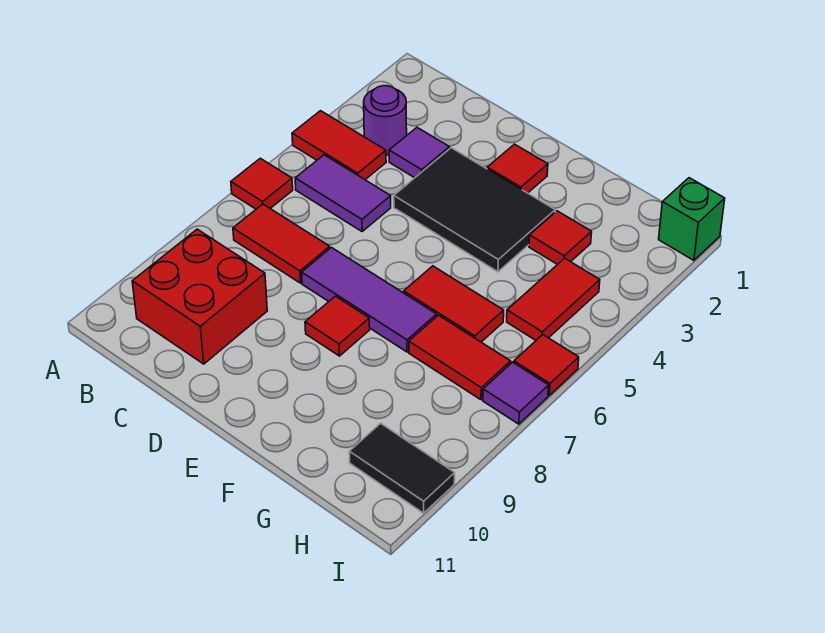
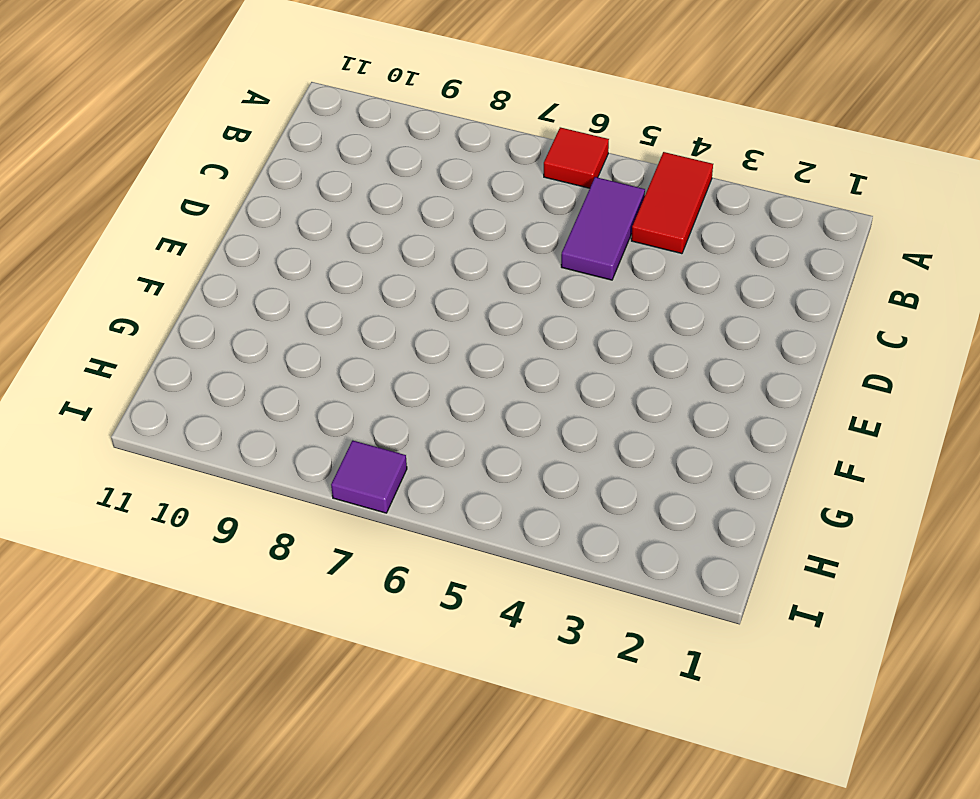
none -> purple 1x1 round brick [364,86,407,155]
none -> red 1x2 tile [233,204,330,283]
none -> red 2x2 brick [132,229,267,364]

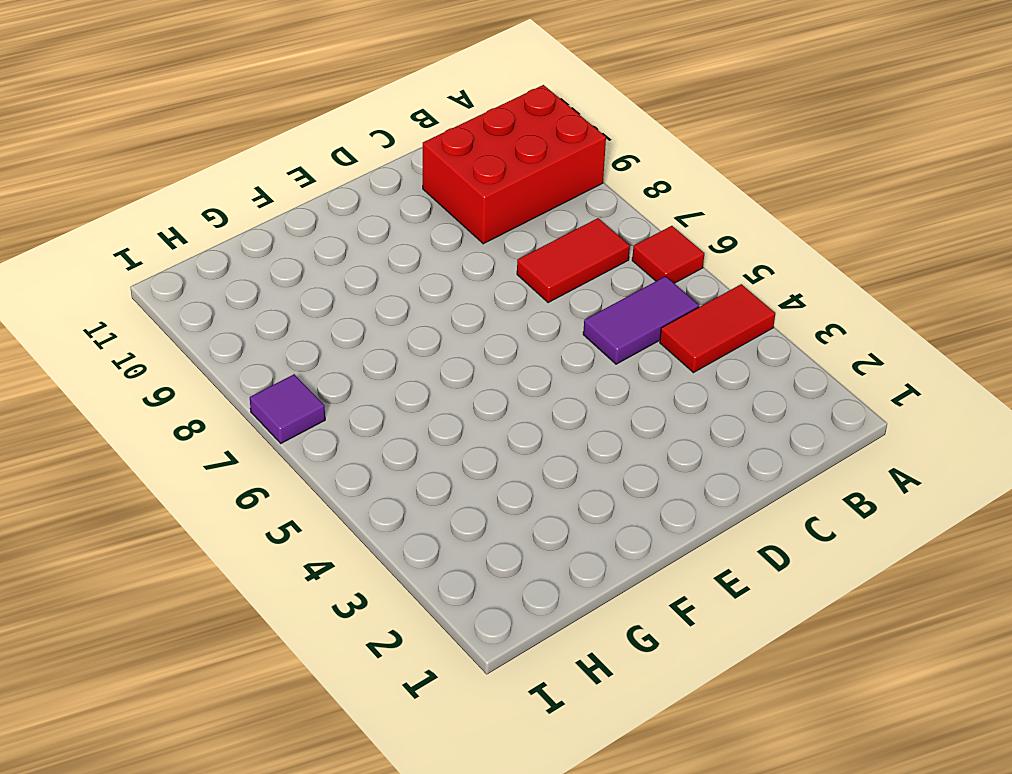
red 2x3 brick [423,85,606,244] -> red 2x2 brick [132,229,267,364]
none -> purple 1x1 round brick [364,86,407,155]
none -> purple 1x1 tile [389,128,449,178]
none -> black 2x3 tile [394,148,555,272]

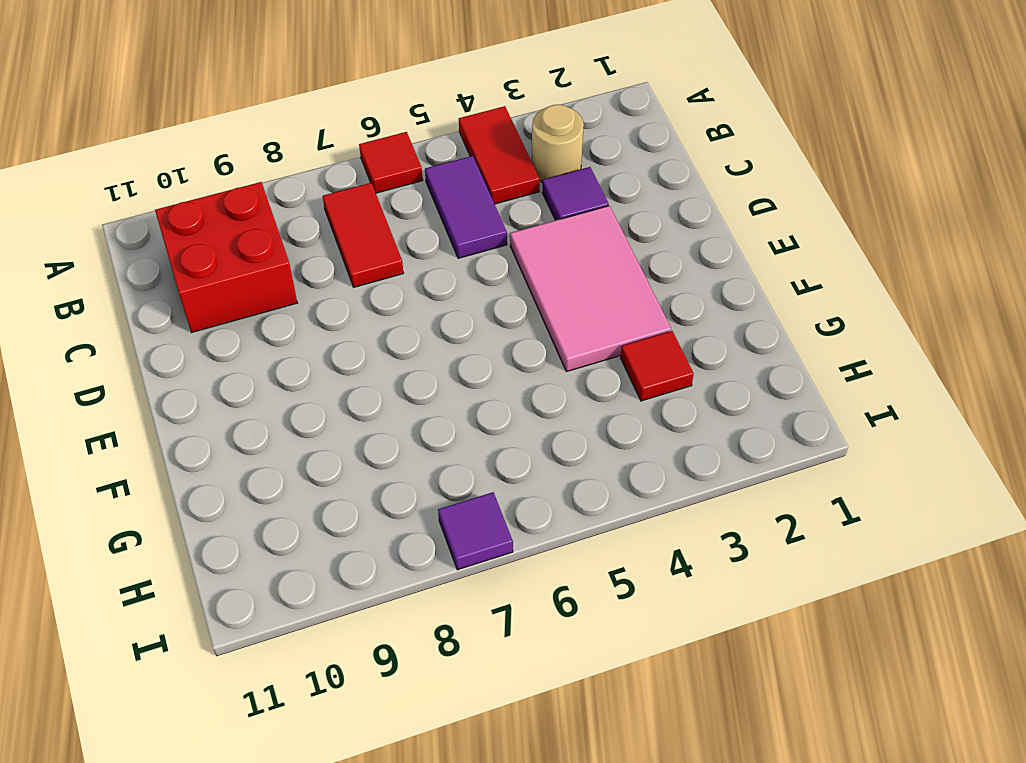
tan 1x1 round brick [532,104,584,183] -> purple 1x1 round brick [364,86,407,155]
pink 2x3 tile [510,206,671,372] -> black 2x3 tile [394,148,555,272]
none -> purple 1x3 tile [302,248,437,352]
none -> red 1x1 tile [487,144,548,193]
none -> red 1x1 tile [305,296,370,356]

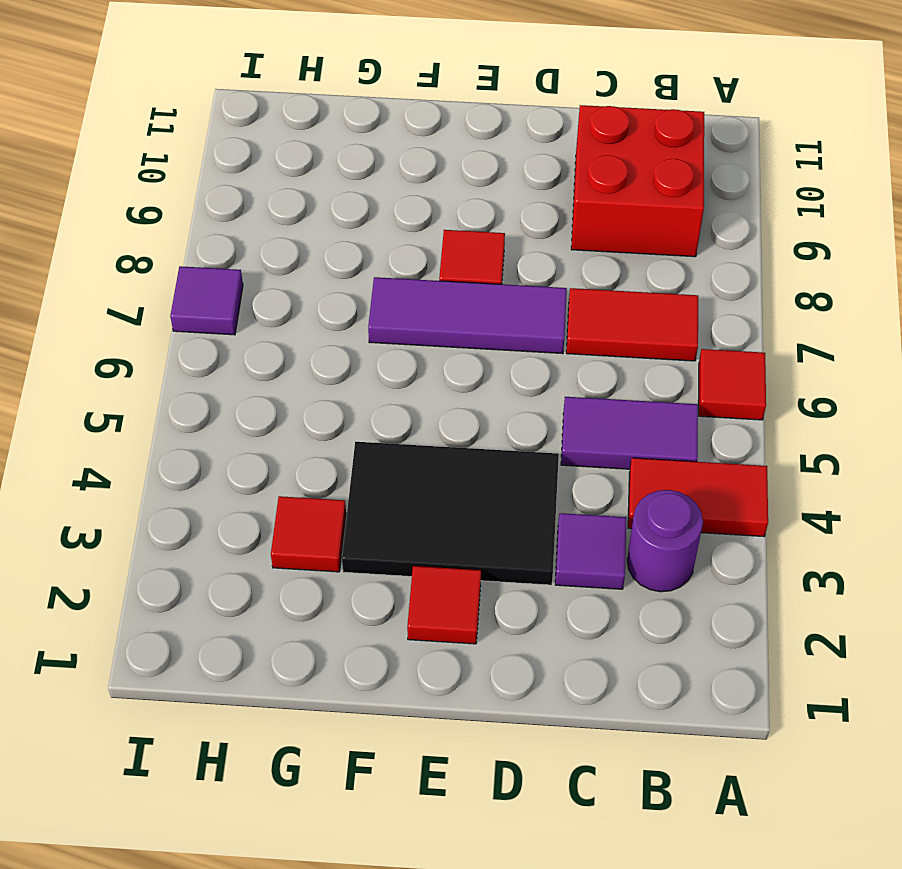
none -> red 1x2 tile [404,266,504,342]
none -> red 1x2 tile [409,315,511,400]
none -> red 1x2 tile [507,258,600,340]

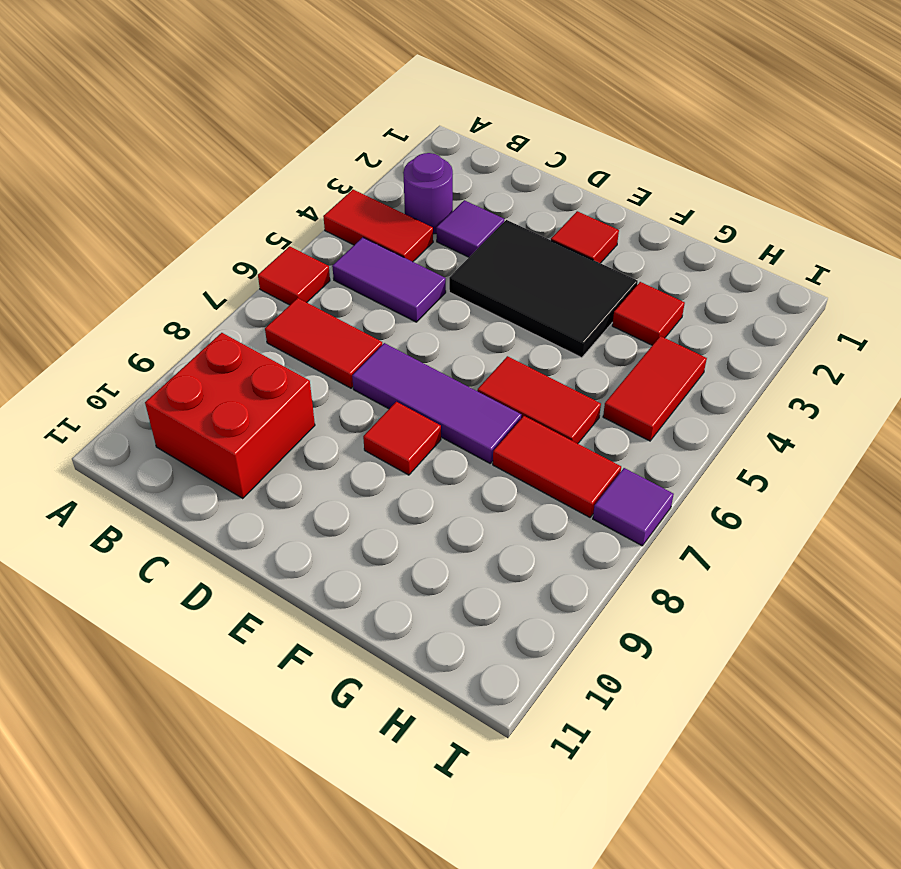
none -> black 1x2 tile [349,423,455,513]
none -> green 1x1 brick [659,178,725,260]
none -> red 1x1 tile [514,335,579,395]

